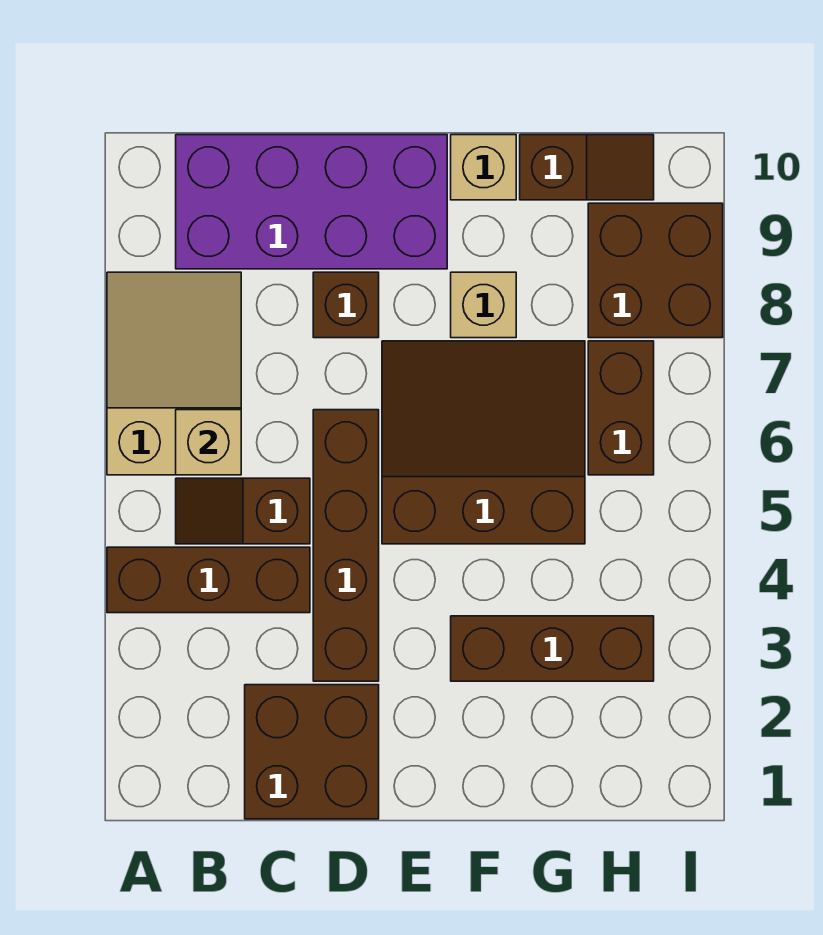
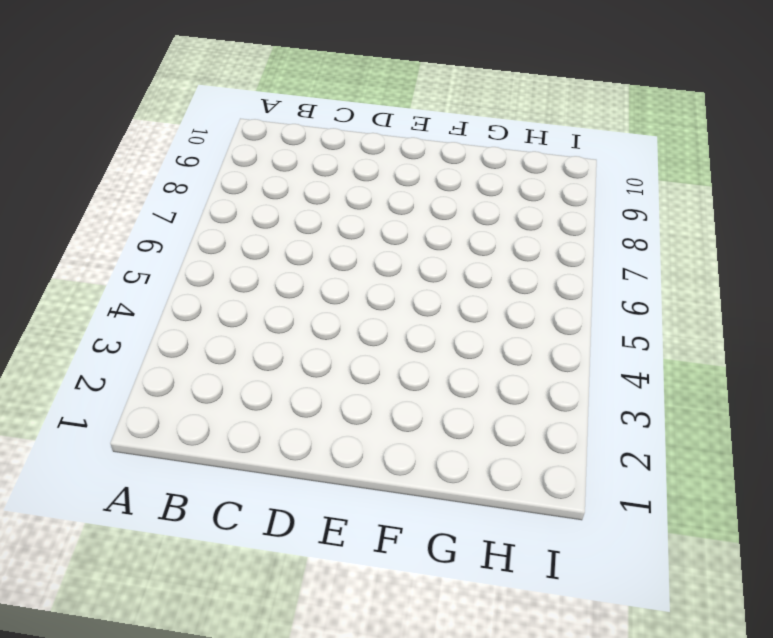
none -> brown 1x3 brick [107,547,310,613]
none -> tan 2x3 slope [107,272,241,475]
none -> brown 1x2 slope [176,478,310,544]

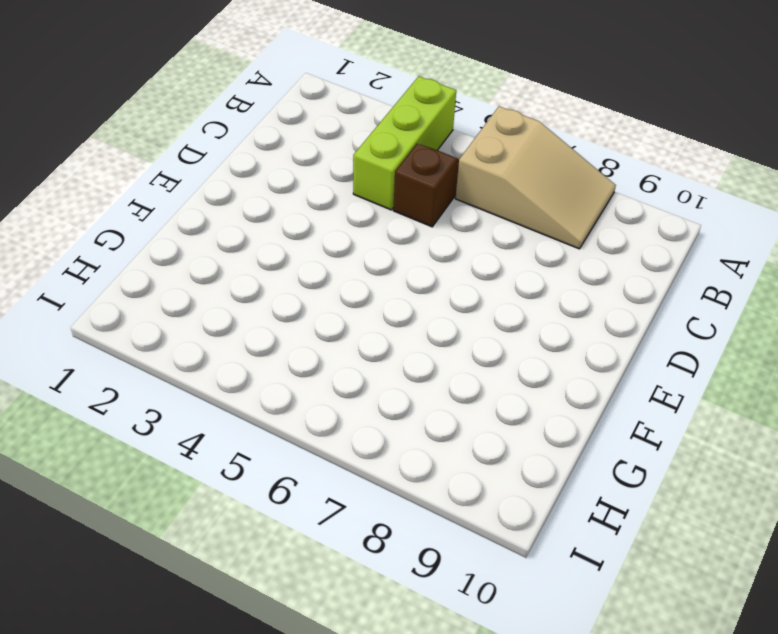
lime 1x3 brick [353,76,456,210] -> brown 1x3 brick [107,547,310,613]
none -> purple 2x4 brick [176,135,447,269]
none -> brown 2x2 brick [245,685,379,819]
none -> brown 1x4 brick [313,410,379,681]

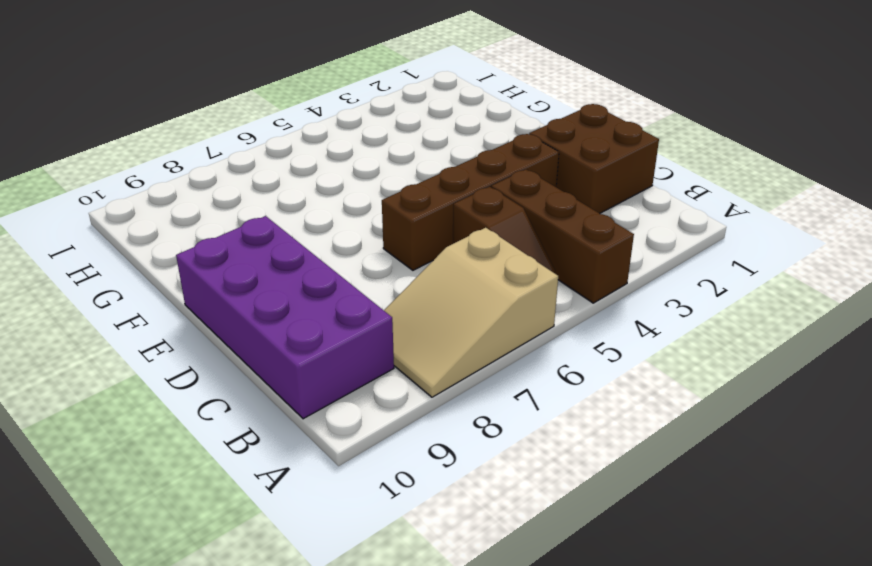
none -> brown 1x1 brick [313,272,379,338]
none -> brown 3x3 slope [382,341,585,544]
none -> brown 1x3 brick [451,616,654,681]

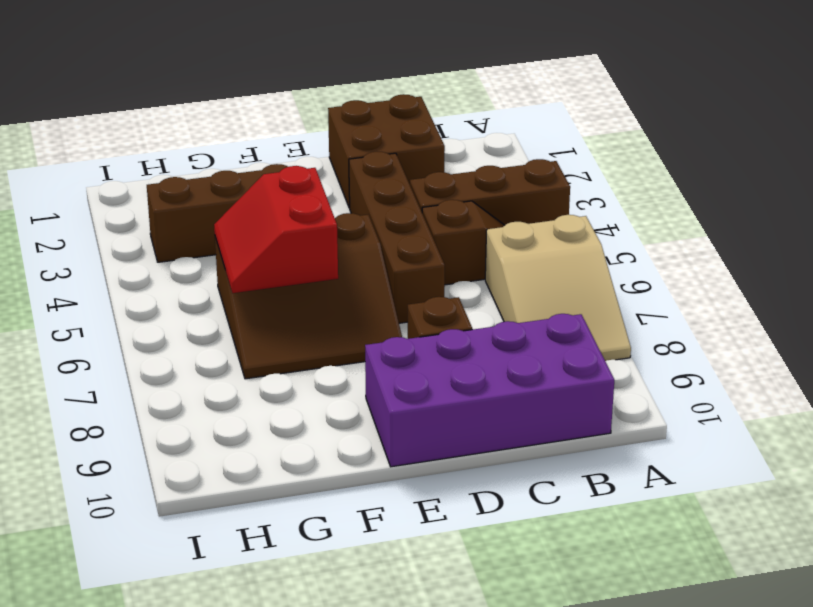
red 2x2 slope [214,166,338,293] -> none
none -> tan 1x1 brick [451,272,516,338]
none -> tan 1x1 brick [451,135,516,200]
none -> brown 1x2 slope [520,135,654,200]

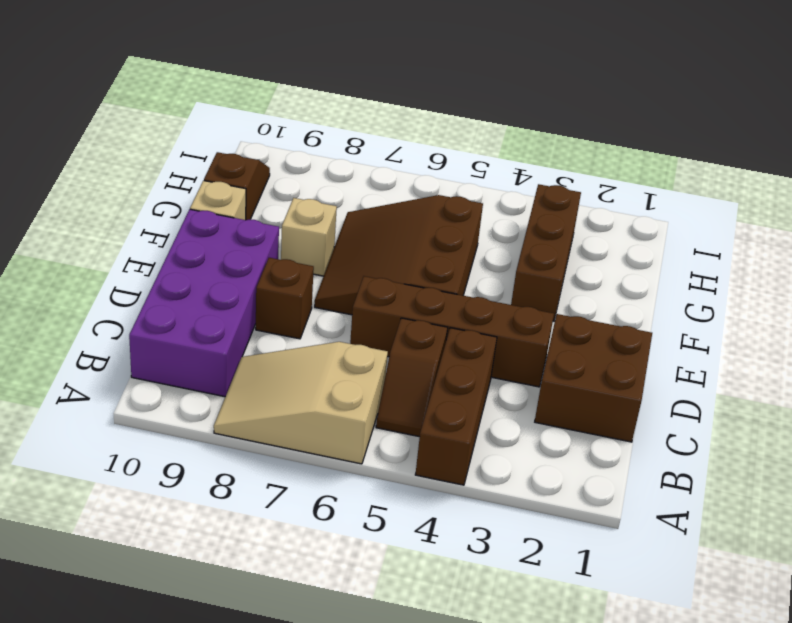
none -> brown 1x2 brick [588,341,654,475]
none -> brown 2x2 brick [588,203,723,338]
none -> tan 1x1 brick [176,410,241,475]

